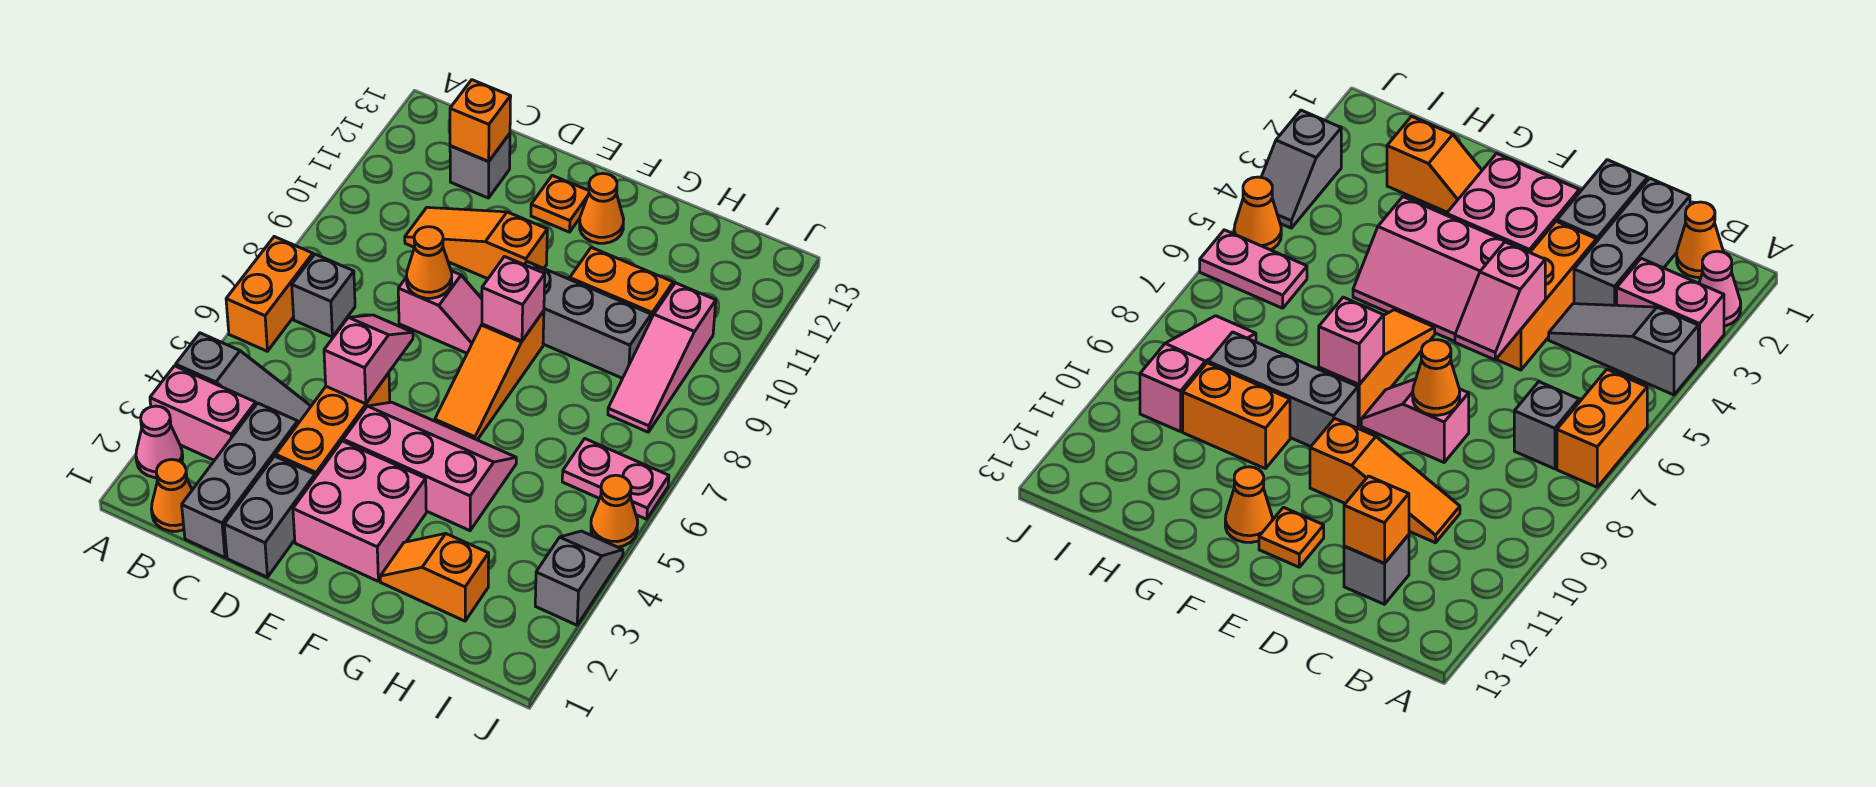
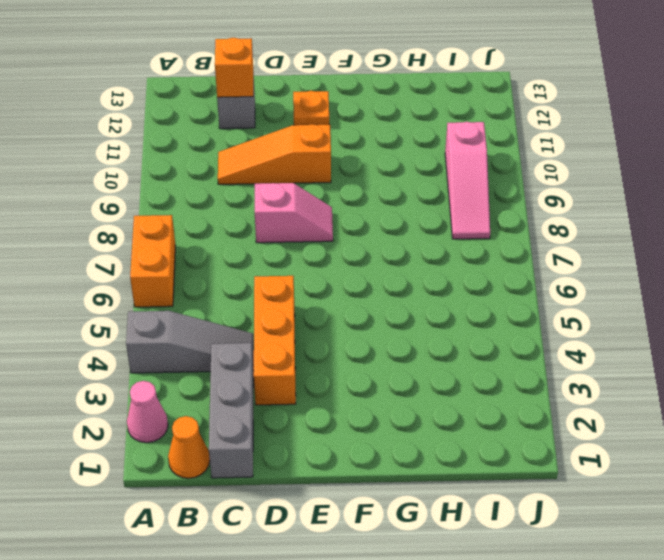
none -> pink 1x2 brick [150,366,256,460]
none -> grey 1x1 brick [292,254,355,337]
none -> grey 1x2 brick [224,456,315,577]

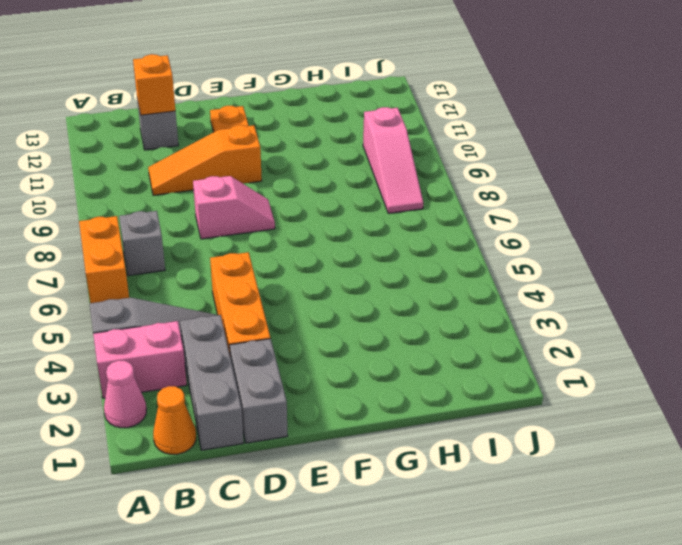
none -> pink 2x2 brick [293,441,426,581]
none -> pink 2x3 slope [343,402,516,531]
none -> orange 1x3 slope [435,311,544,440]

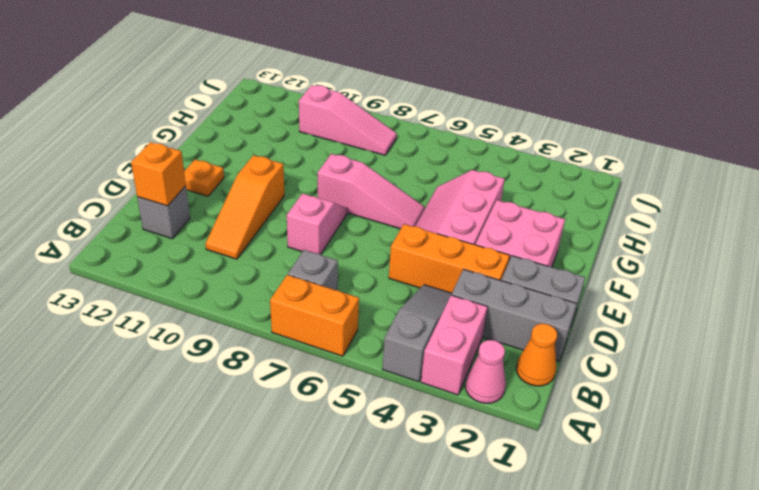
pink 1x3 slope [318,154,424,229] -> orange 1x3 slope [435,311,544,440]
none -> grey 1x3 brick [525,262,651,378]
none -> orange 1x1 cone [580,173,624,243]
none -> orange 1x2 slope [380,534,489,621]

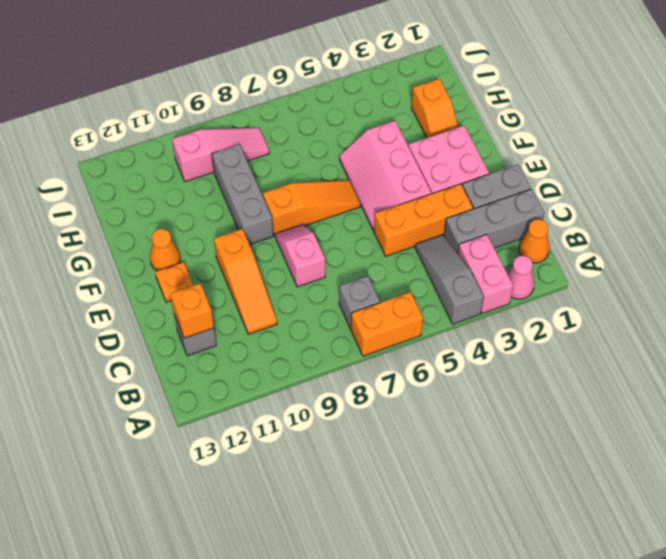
none -> orange 1x2 brick [570,247,673,319]
none -> pink 1x2 plate [562,439,669,519]
none -> grey 1x2 slope [535,531,623,625]

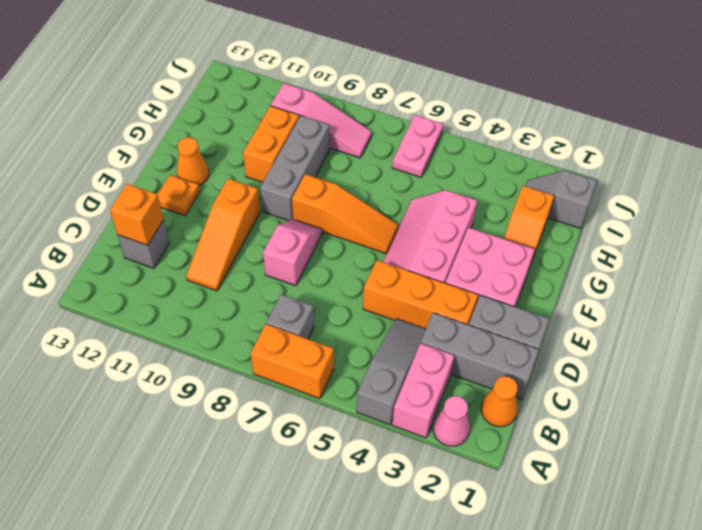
grey 1x2 slope [525,170,597,228] -> grey 1x2 slope moved to [535,531,623,625]
none -> orange 1x1 cone [591,475,638,547]
none -> pink 1x2 slope [324,315,413,404]
none -> orange 1x1 cone [407,227,452,298]

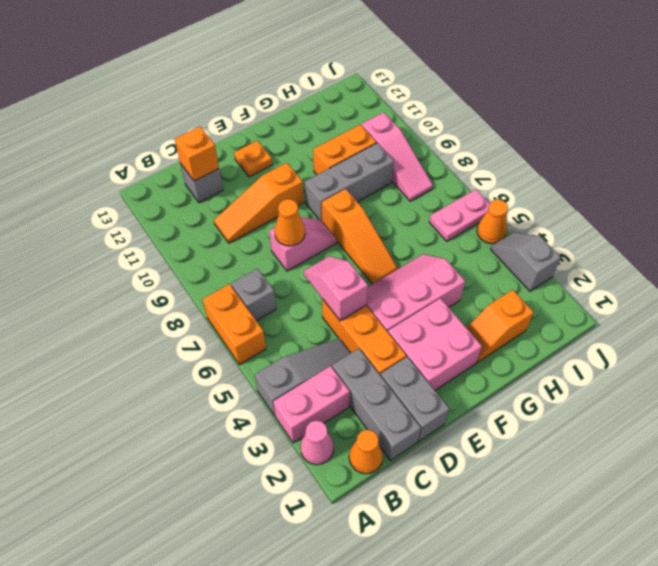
none -> orange 1x1 cone [580,173,624,243]
none -> pink 1x1 brick [482,257,545,341]

